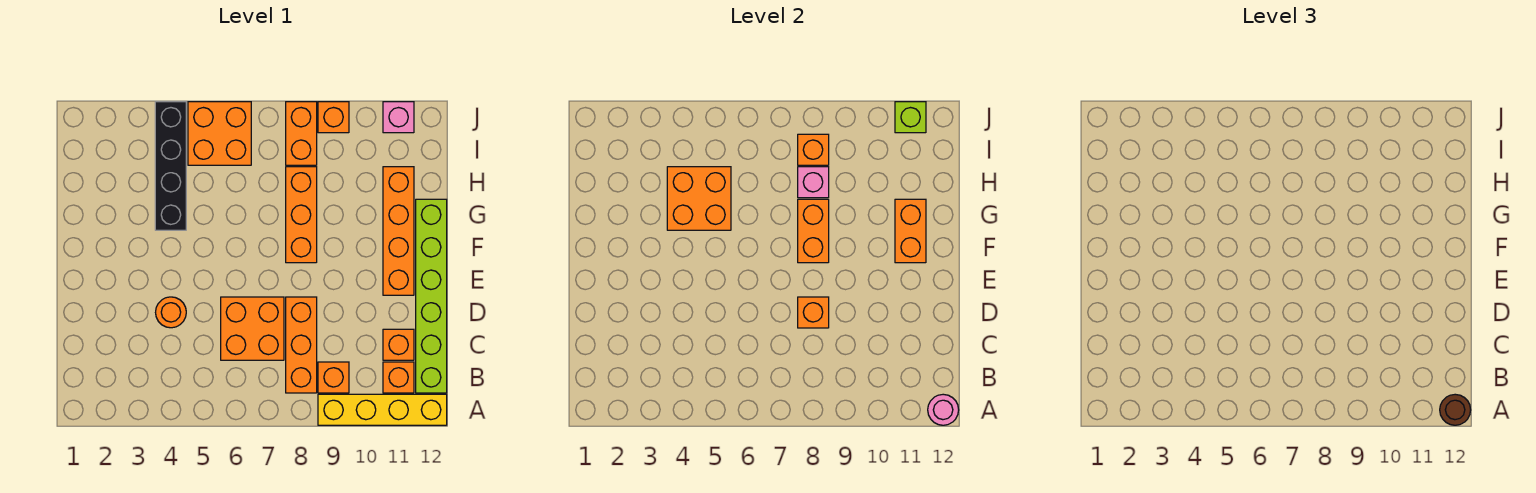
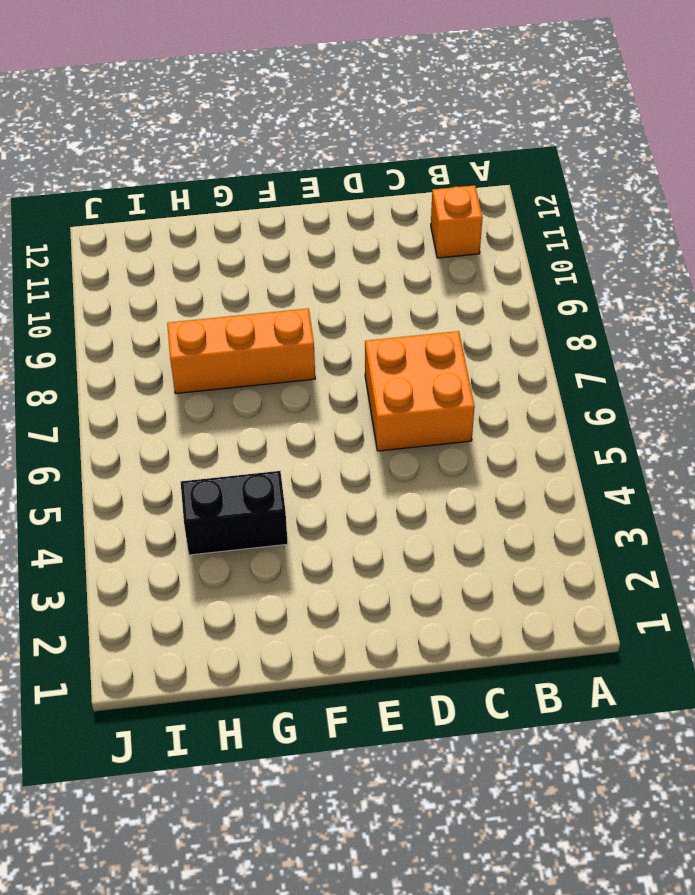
black 1x2 brick [181,471,288,555] -> black 1x4 brick [155,102,186,230]
none -> yellow 1x4 brick [318,394,447,425]
none -> orange 1x3 brick [286,297,317,393]
none -> orange 1x1 brick [318,362,349,393]

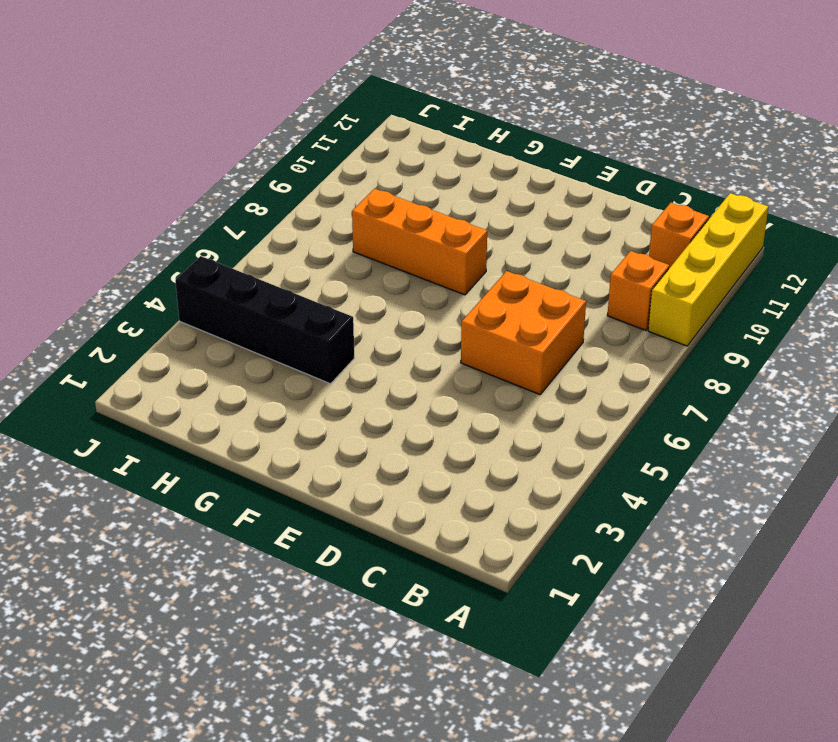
none -> orange 1x3 brick [286,297,317,393]
none -> lime 1x6 brick [416,199,447,393]
none -> orange 1x1 brick [383,329,414,360]

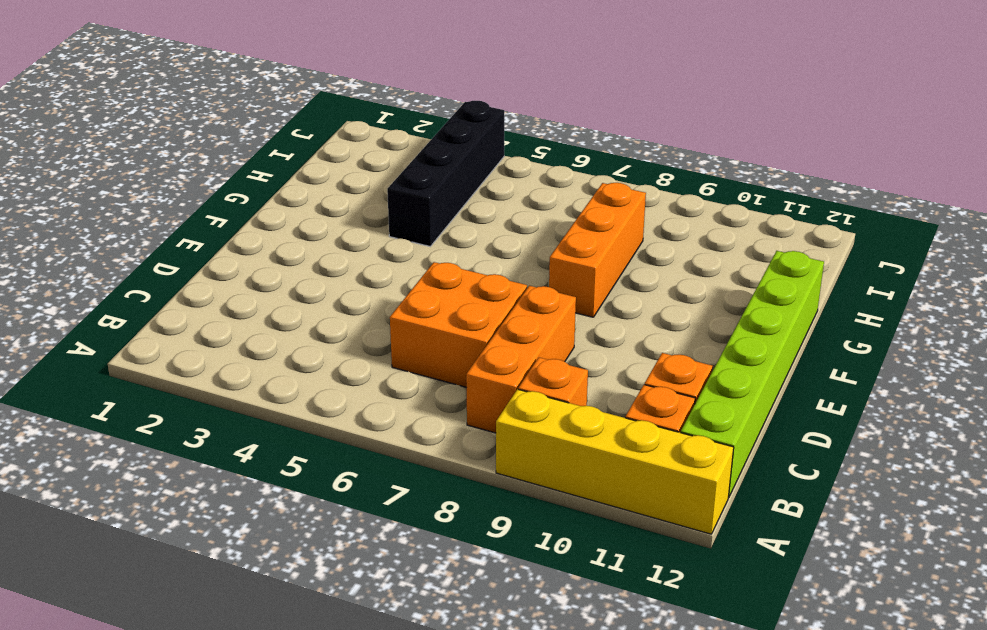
none -> orange 1x1 round brick [156,297,186,328]
none -> orange 1x4 brick [383,167,414,295]
none -> orange 2x2 brick [188,102,251,165]

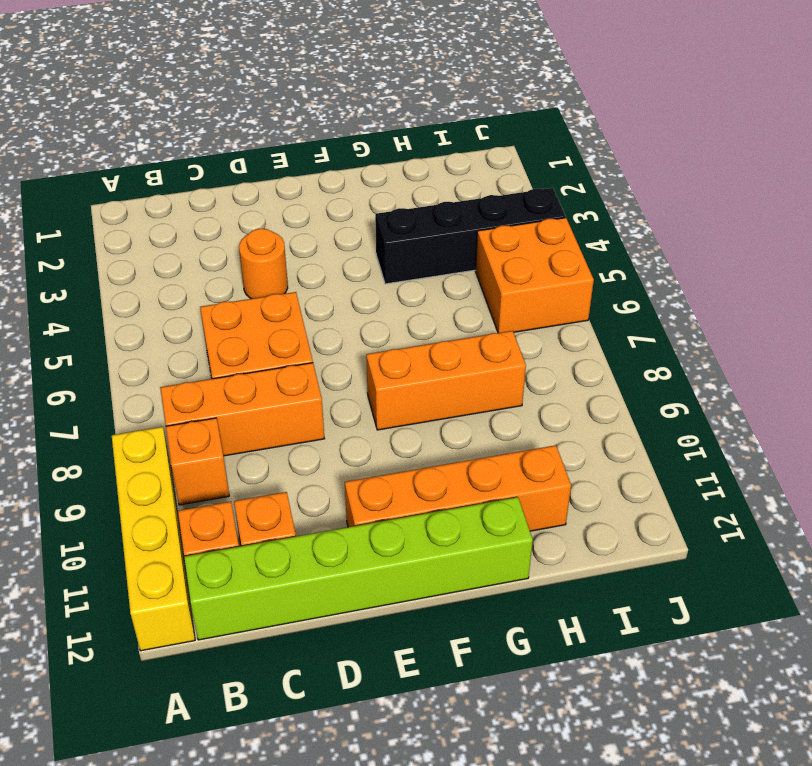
none -> orange 1x2 brick [286,102,317,165]
none -> orange 1x1 brick [318,102,349,133]
none -> pink 1x1 brick [383,102,414,133]

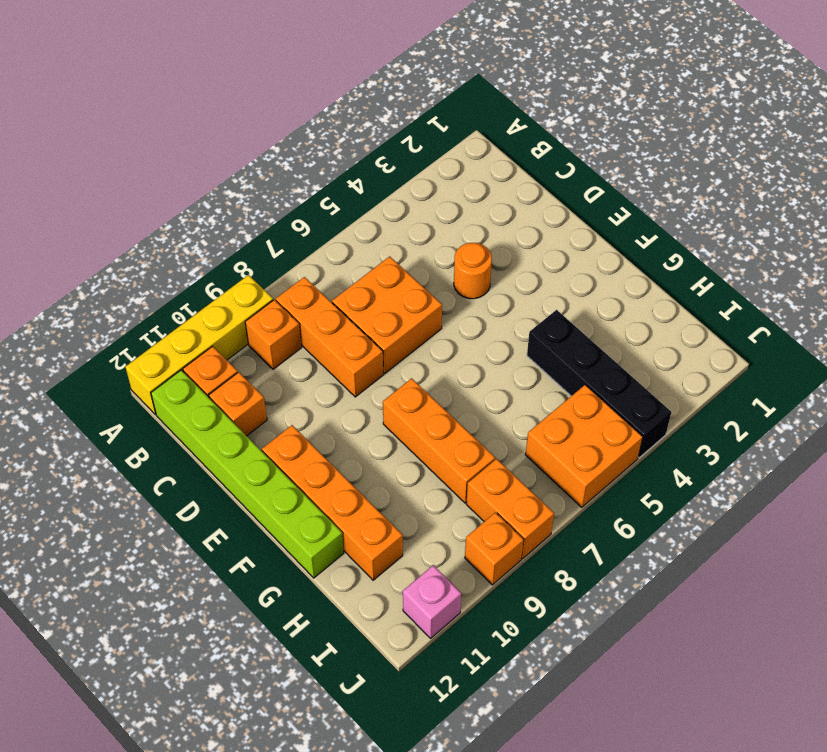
none -> pink 1x1 round brick [928,394,959,425]
none -> orange 1x1 brick [798,297,829,328]
none -> orange 1x2 brick [798,199,829,263]

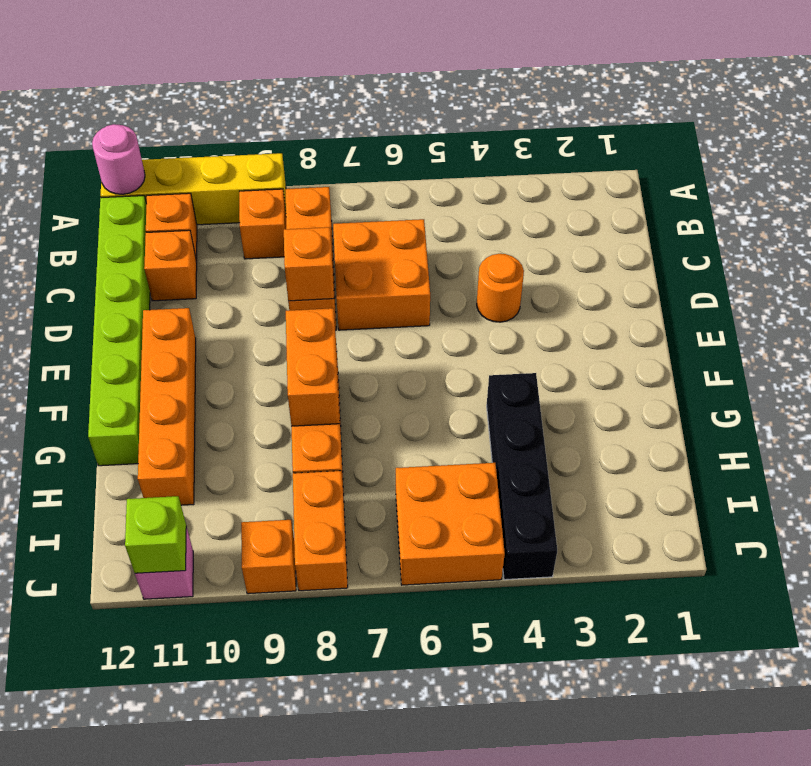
none -> orange 1x2 brick [895,199,926,263]
none -> orange 2x2 brick [667,167,731,230]
none -> pink 1x1 brick [798,167,829,198]

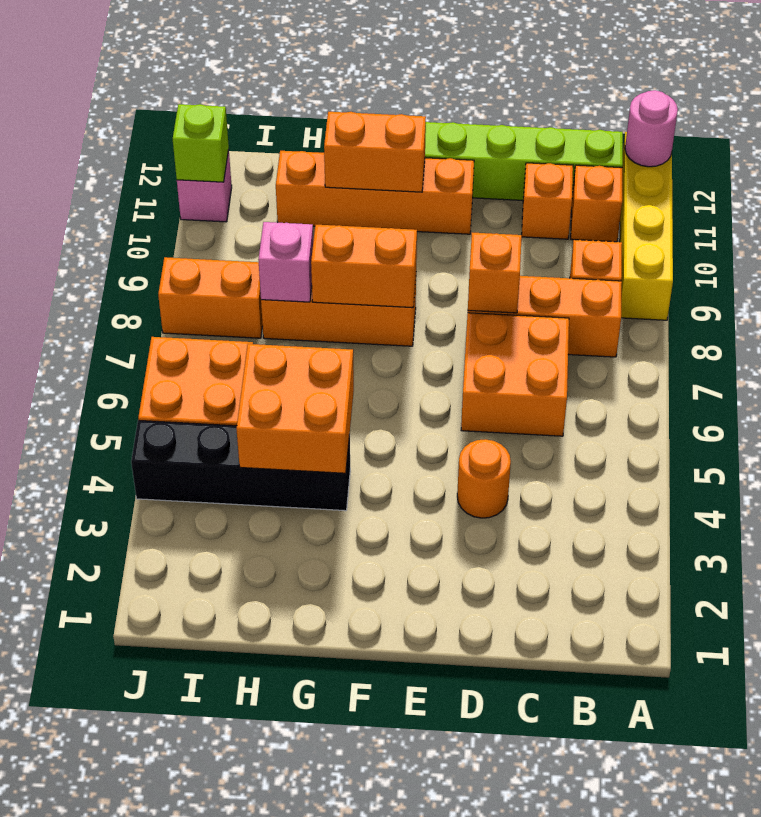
none -> orange 1x1 brick [318,102,349,133]
none -> orange 1x1 brick [798,134,829,165]
none -> brown 1x1 round brick [1440,394,1471,425]

